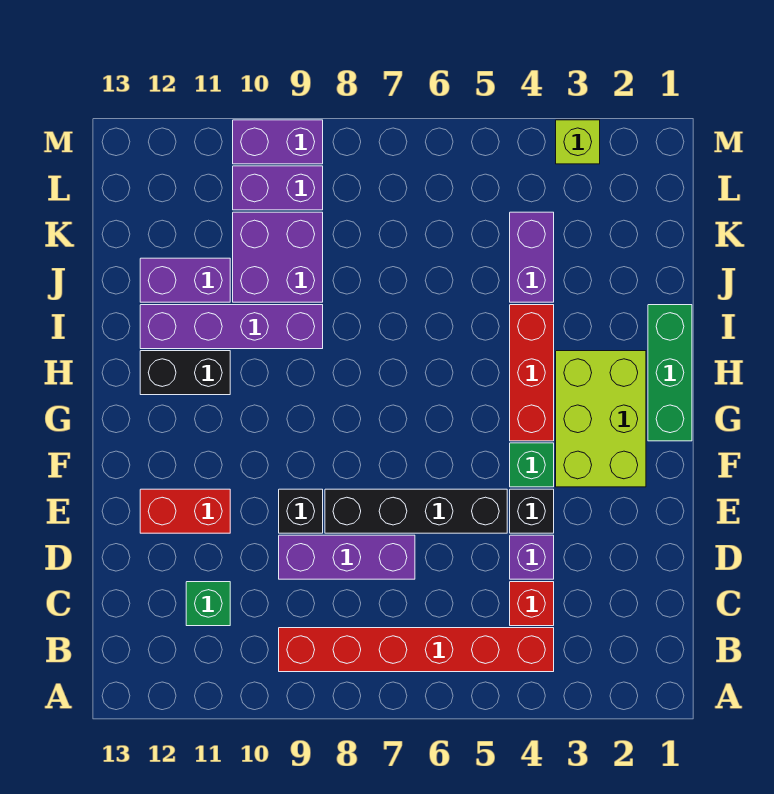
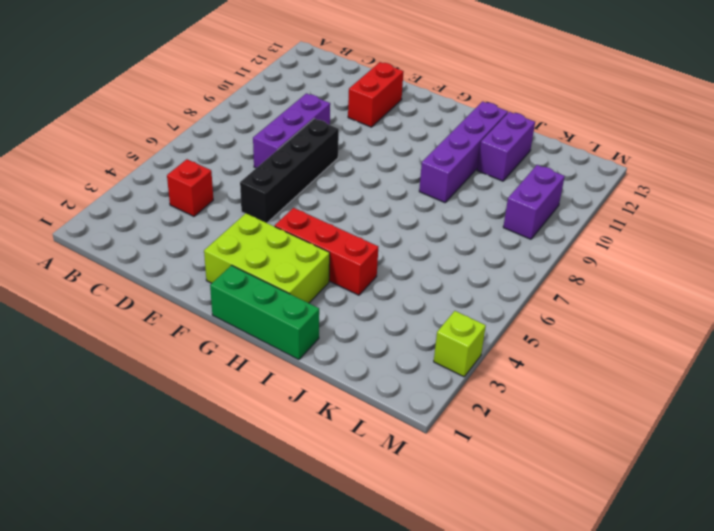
none -> red 1x6 brick [279,628,554,672]
none -> green 1x1 brick [186,582,230,626]
none -> purple 1x1 brick [510,535,554,579]

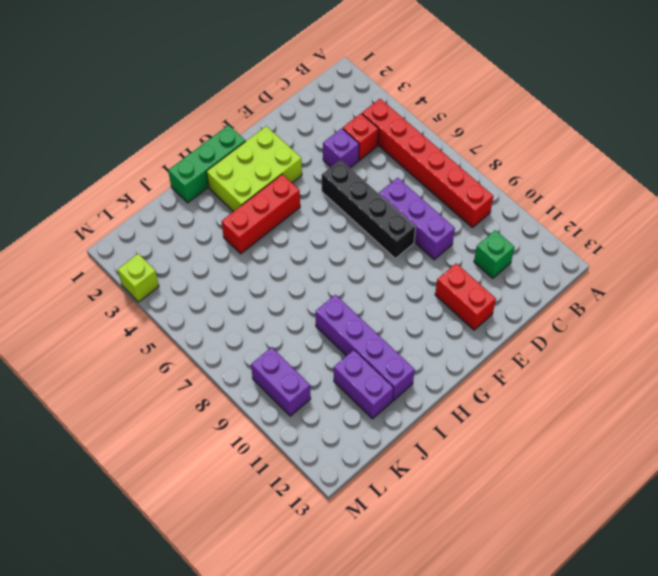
none -> black 1x1 brick [510,489,554,533]
none -> black 1x1 brick [279,489,323,533]
none -> green 1x1 brick [510,443,554,487]

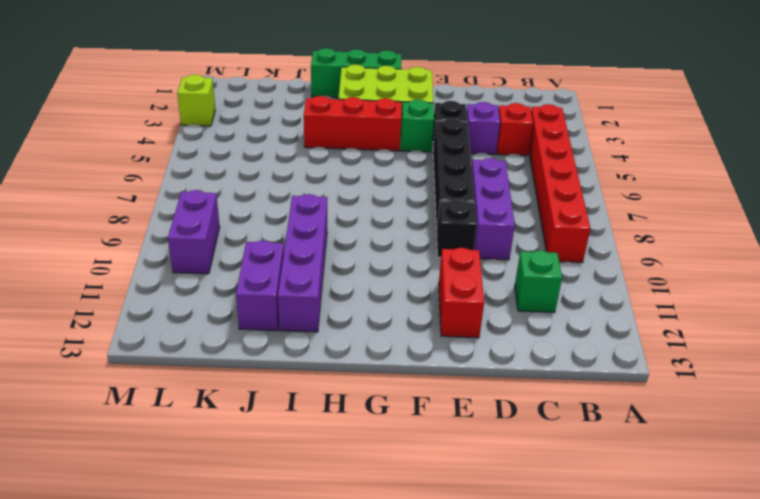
none -> black 1x2 brick [140,351,230,395]
none -> purple 1x2 brick [510,212,554,302]
none -> purple 2x2 brick [233,212,323,302]

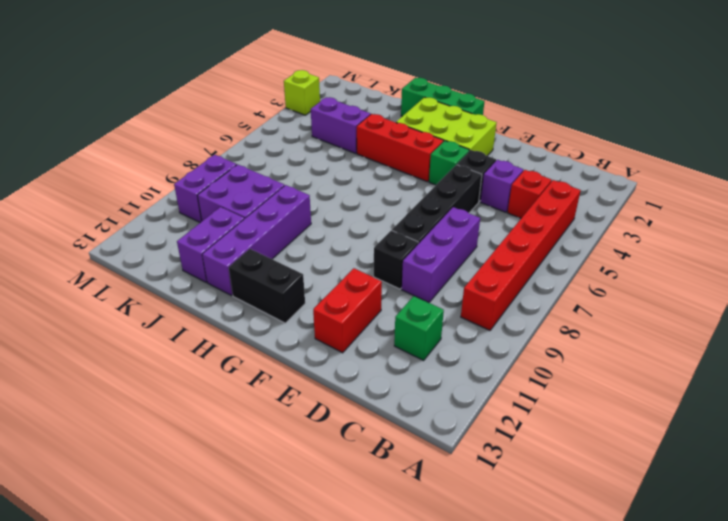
black 1x2 brick [229,249,305,323] -> black 1x2 brick turned to [140,351,230,395]
none -> purple 1x2 brick [233,120,323,164]

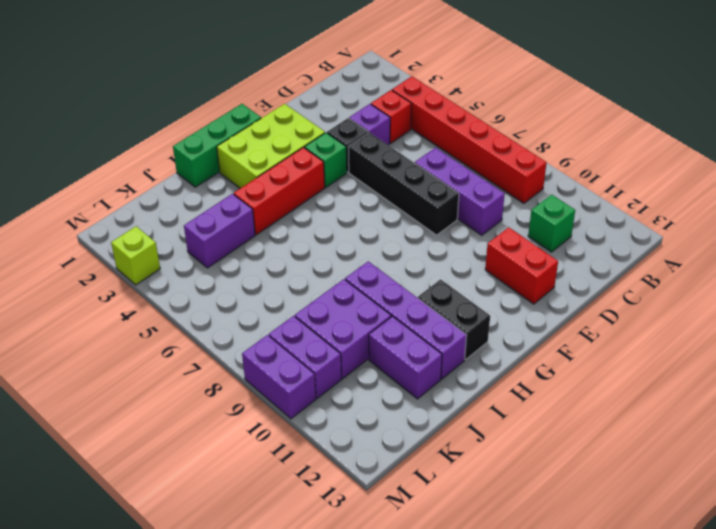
none -> black 1x1 brick [279,489,323,533]

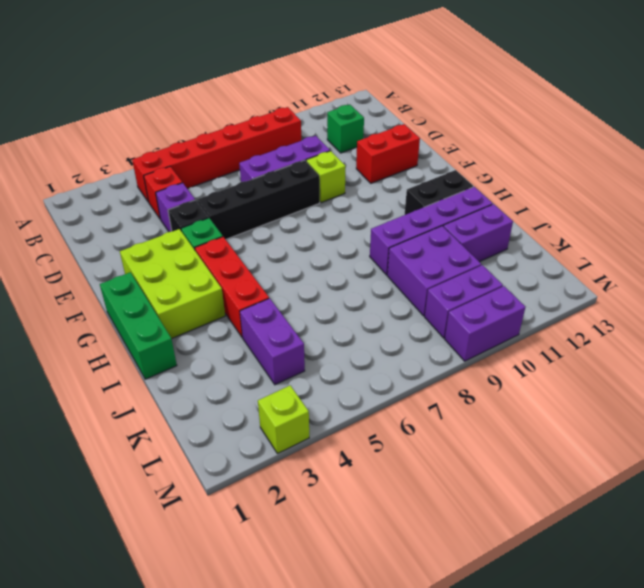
lime 1x1 brick [306,151,346,203] -> black 1x1 brick [279,489,323,533]

